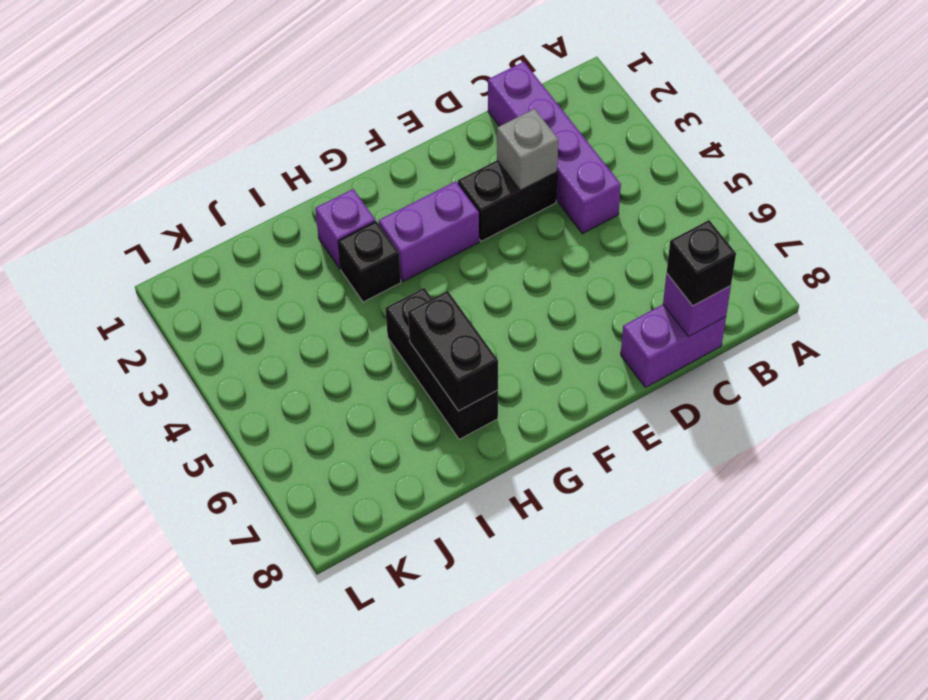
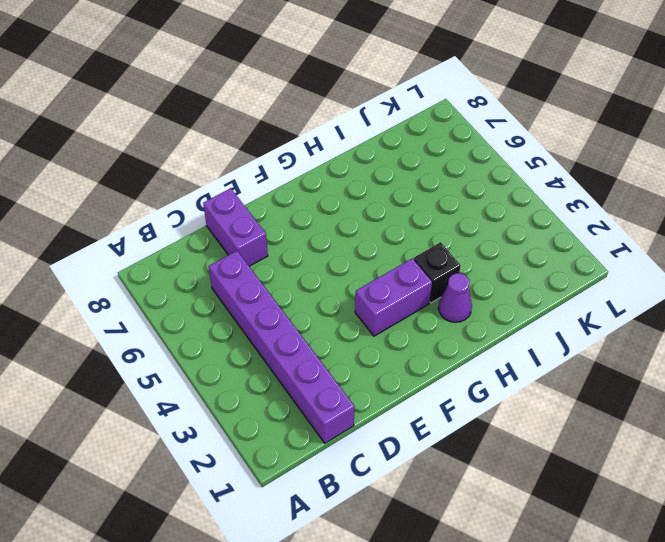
purple 1x6 brick [209,251,354,443] -> purple 1x4 brick [488,62,621,234]
purple 1x2 brick [203,188,268,266] -> purple 1x2 brick turned to [621,305,726,388]
purple 1x1 cone [438,273,472,322] -> purple 1x1 brick [315,189,376,269]
none -> black 1x2 brick [458,161,557,241]
none -> black 1x3 brick [386,288,498,439]

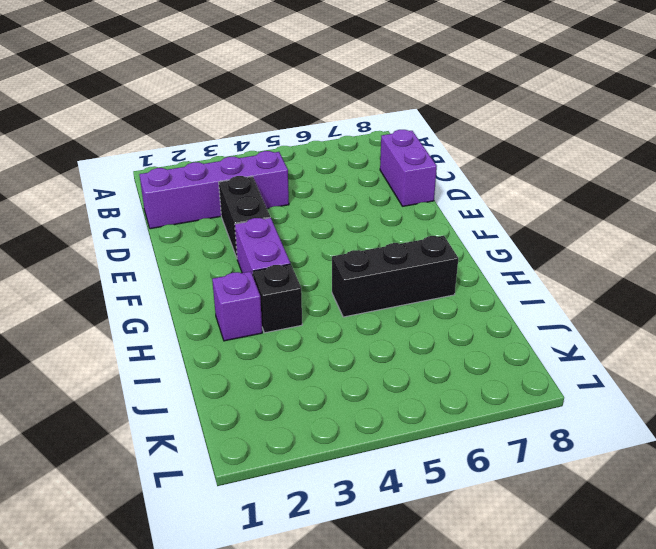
none -> purple 1x1 brick [663,273,731,336]
none -> grey 1x1 brick [497,109,559,190]

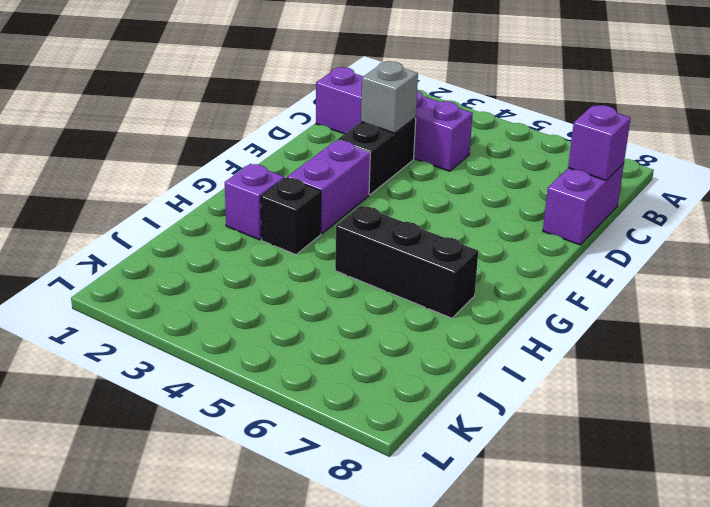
none -> black 1x2 brick [408,291,498,411]
none -> black 1x1 brick [667,220,736,306]

